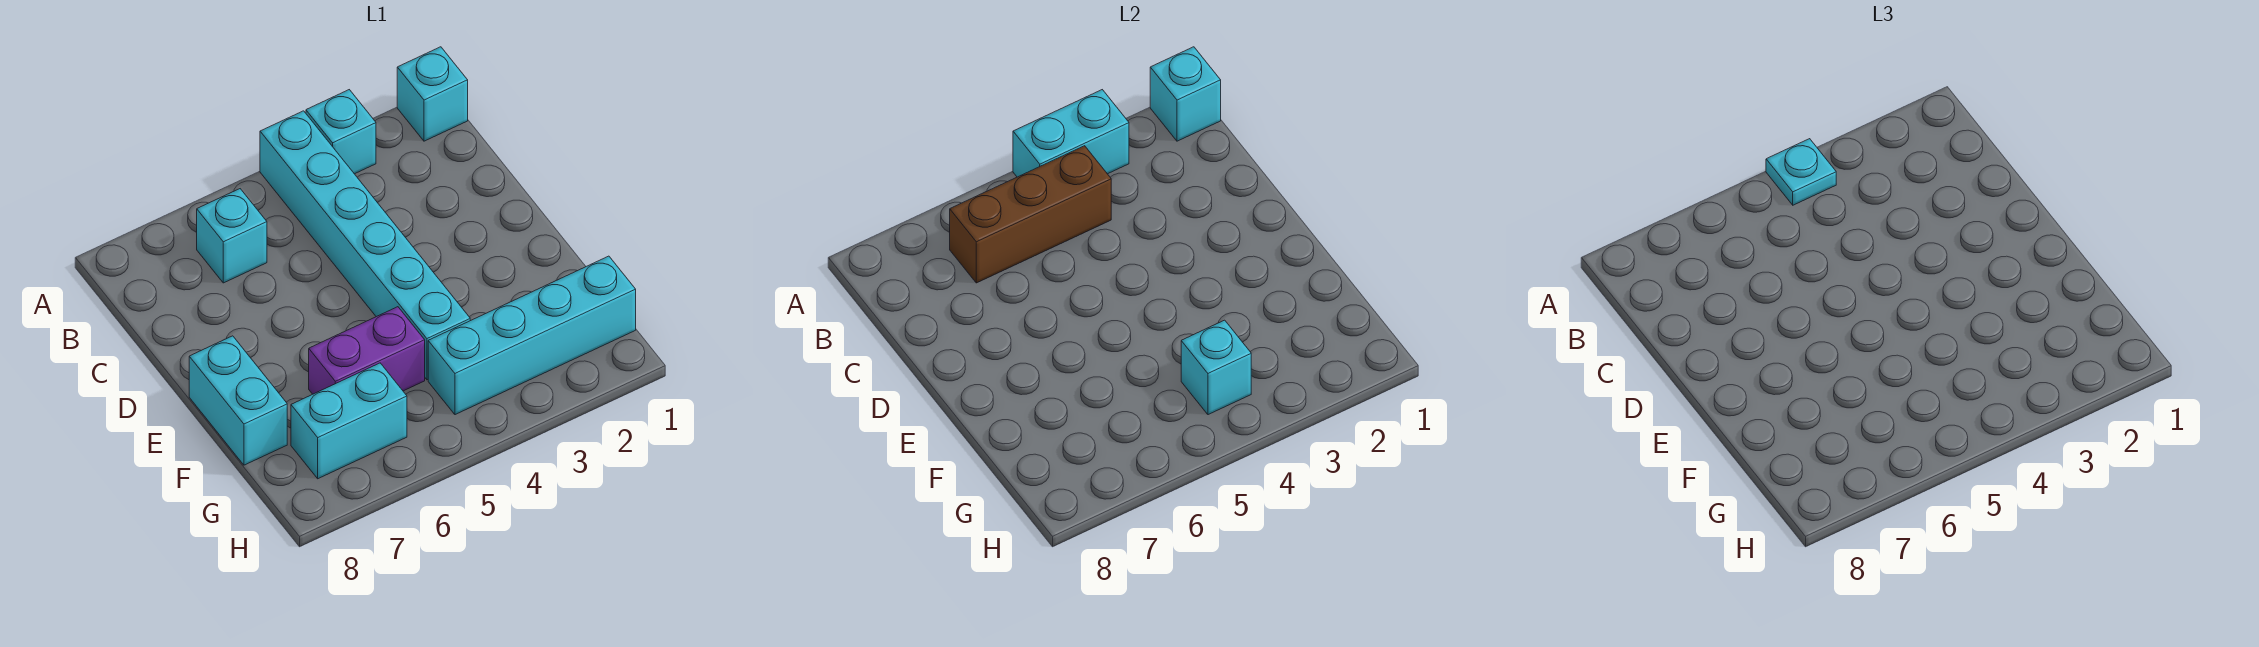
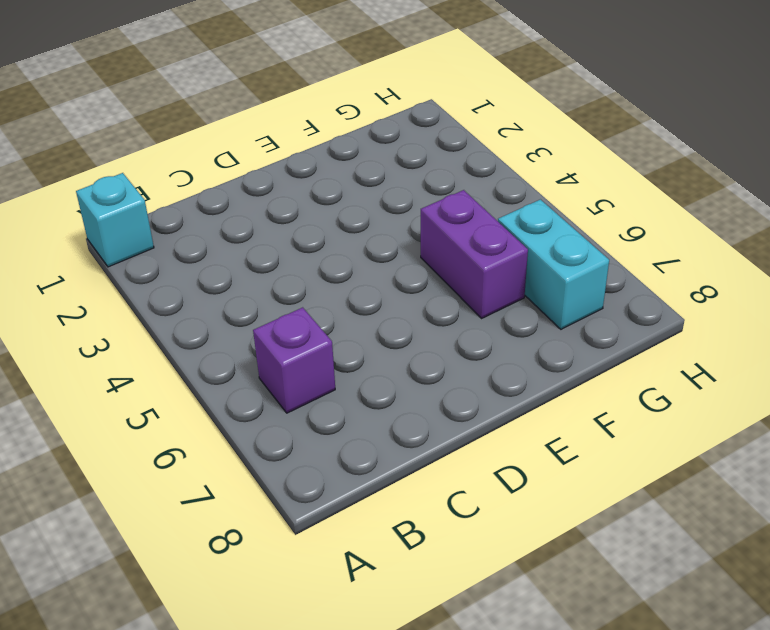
purple 1x1 brick [253,307,335,413] -> cyan 1x1 brick [197,189,267,283]
none -> cyan 1x1 brick [306,90,376,174]
none -> cyan 1x6 brick [260,111,470,380]
none -> cyan 1x2 brick [189,336,287,465]

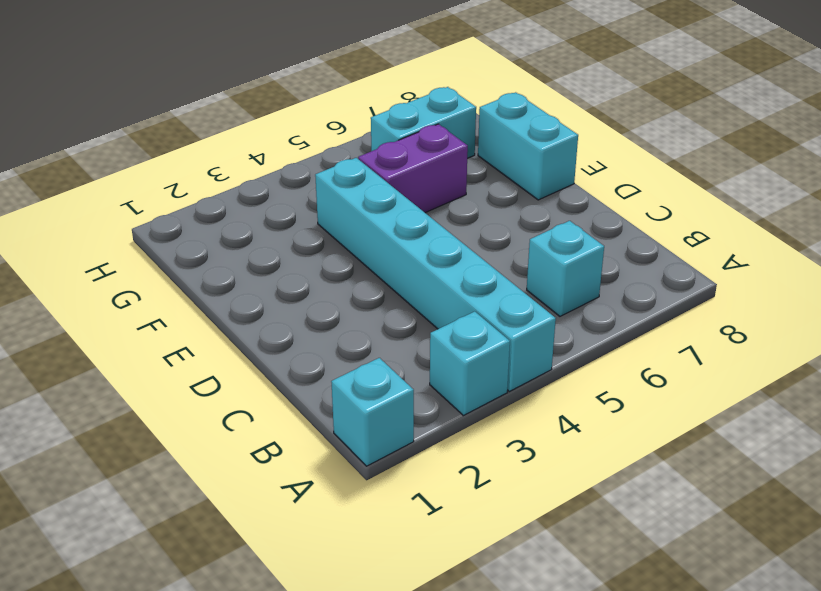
none -> cyan 1x4 brick [428,256,636,415]
none -> cyan 1x1 brick [1150,47,1221,141]
none -> cyan 1x2 brick [1013,90,1129,177]

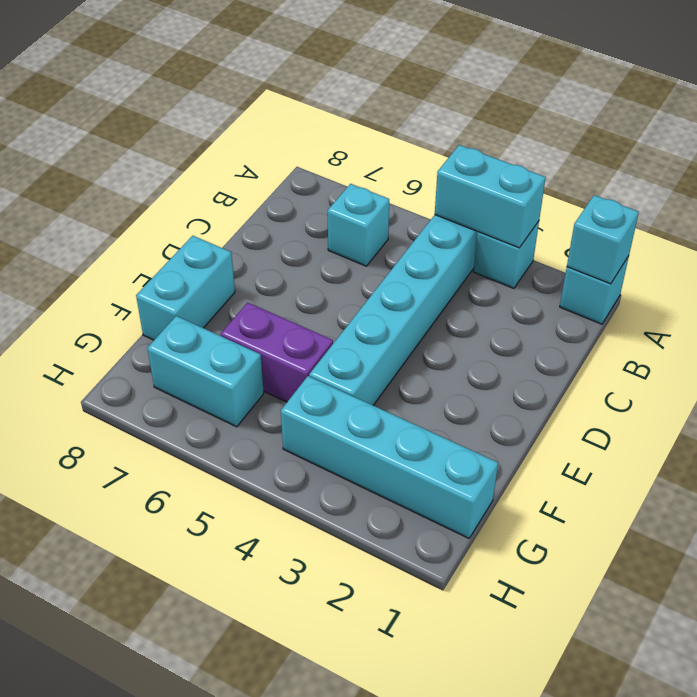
none -> brown 1x3 brick [950,146,1111,283]
none -> cyan 1x1 brick [1181,320,1251,415]
none -> cyan 1x1 plate [1766,139,1836,205]

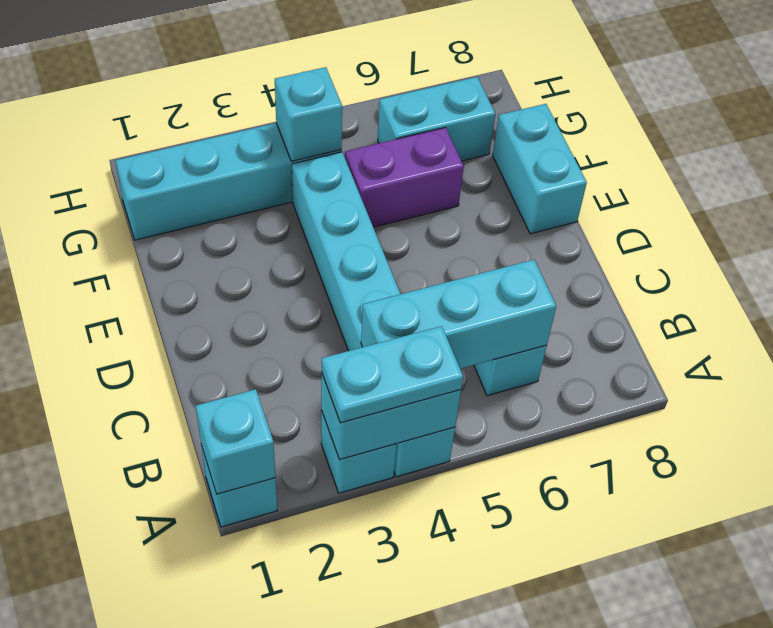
cyan 1x2 plate [322,326,463,423] -> cyan 1x1 plate [1766,139,1836,205]
cyan 1x3 brick [361,260,556,369] -> brown 1x3 brick [950,146,1111,283]

